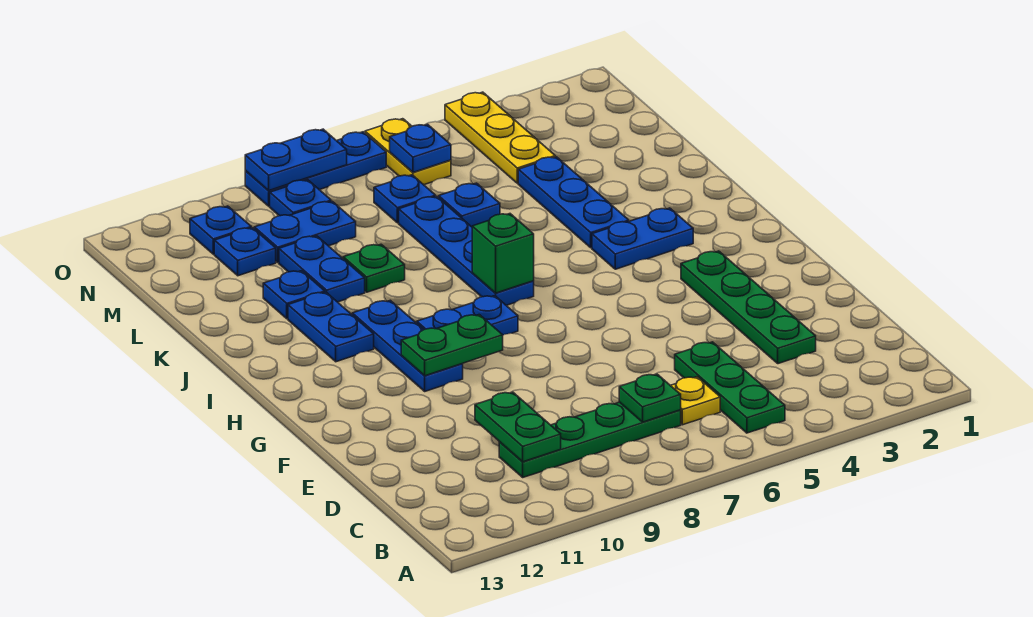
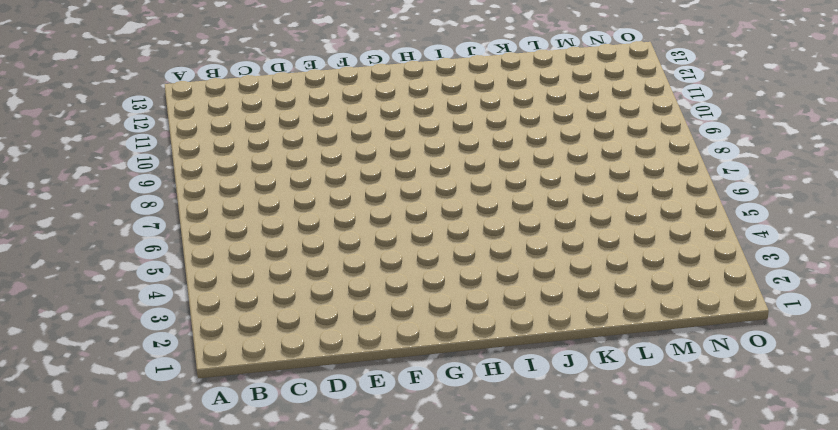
none -> green 1x3 plate [675,342,785,433]
none -> yellow 1x1 plate [670,377,720,425]
none -> green 1x4 plate [499,402,681,477]

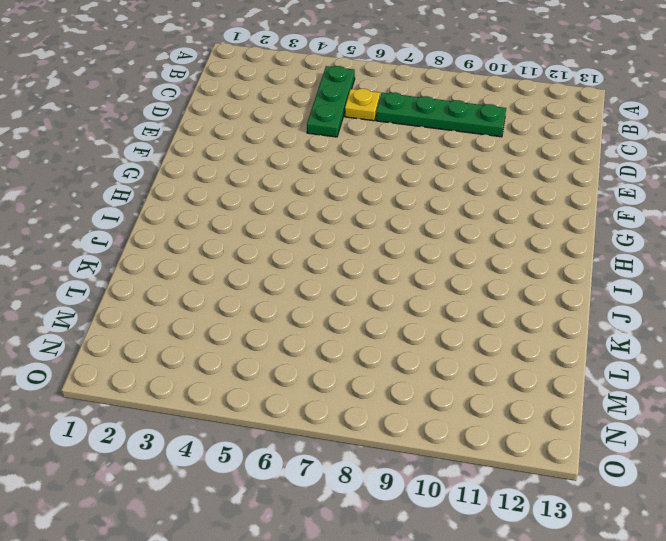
none -> green 1x4 plate [681,251,816,364]
none -> blue 1x3 plate [352,300,463,391]
none -> blue 1x2 plate [417,296,518,335]

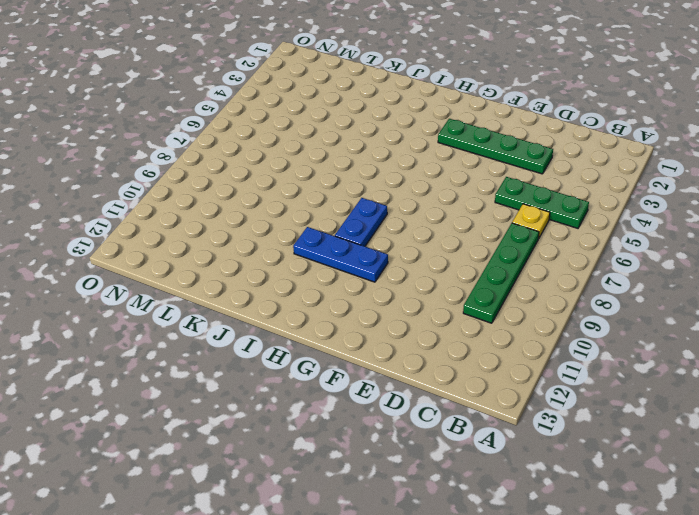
none -> blue 1x2 plate [592,208,693,269]
none -> blue 1x4 plate [399,196,534,305]
none -> blue 1x2 plate [288,292,374,362]

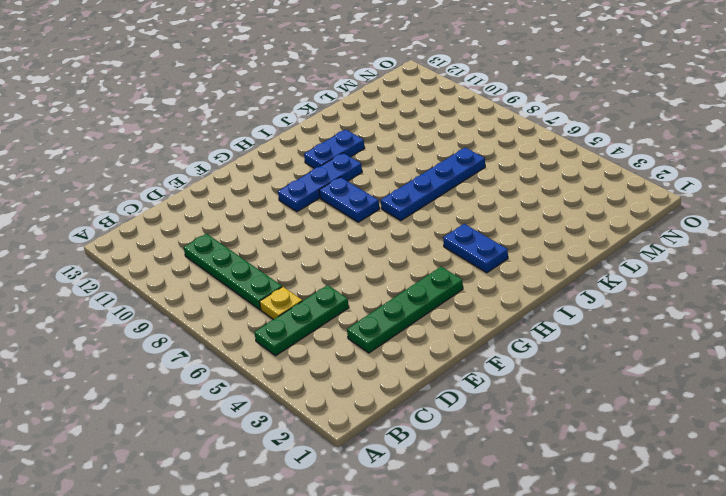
none -> blue 1x3 plate [518,157,629,248]
none -> green 1x1 plate [343,244,405,292]
none -> blue 1x2 plate [279,236,365,302]

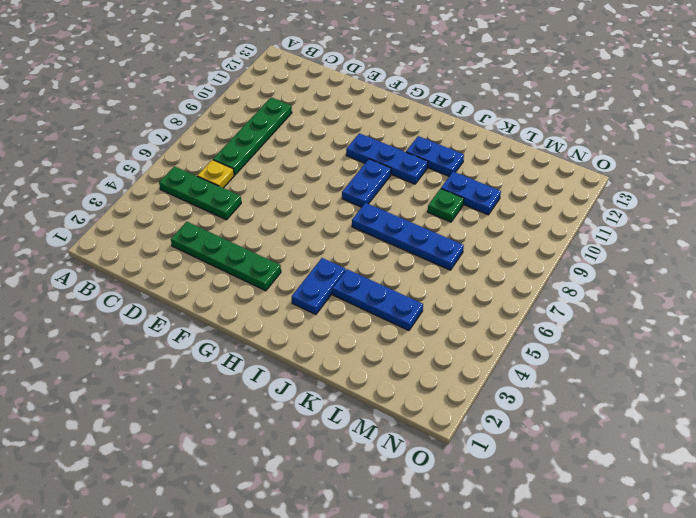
none -> blue 1x1 plate [263,271,325,319]
none -> blue 1x1 plate [439,183,500,227]
none -> yellow 1x3 plate [445,92,555,183]

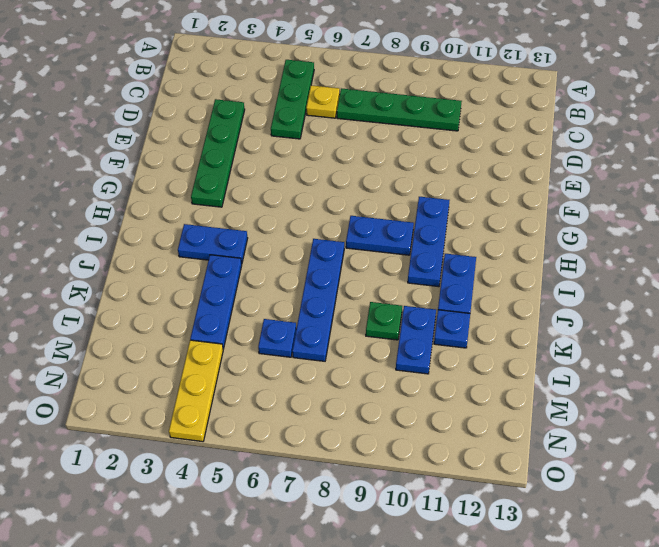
none -> blue 1x1 plate [374,175,435,223]
none -> blue 1x2 plate [254,201,356,262]
none -> blue 1x1 plate [214,228,276,276]

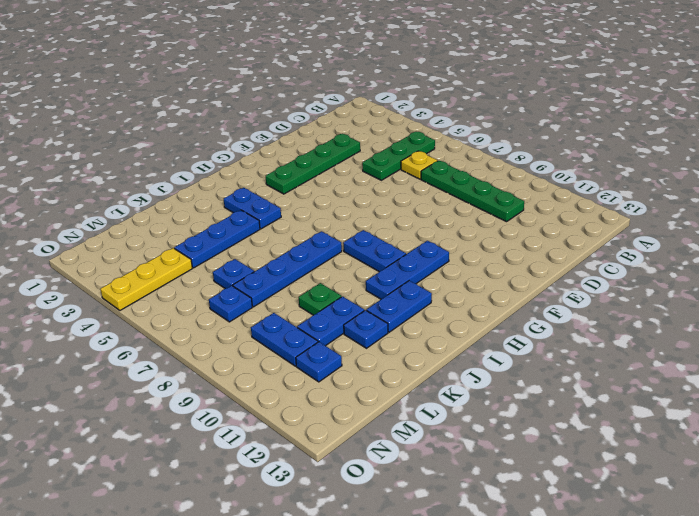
none -> yellow 1x2 plate [365,119,451,185]
none -> blue 1x1 plate [270,180,331,216]
none -> blue 1x1 plate [190,206,251,254]

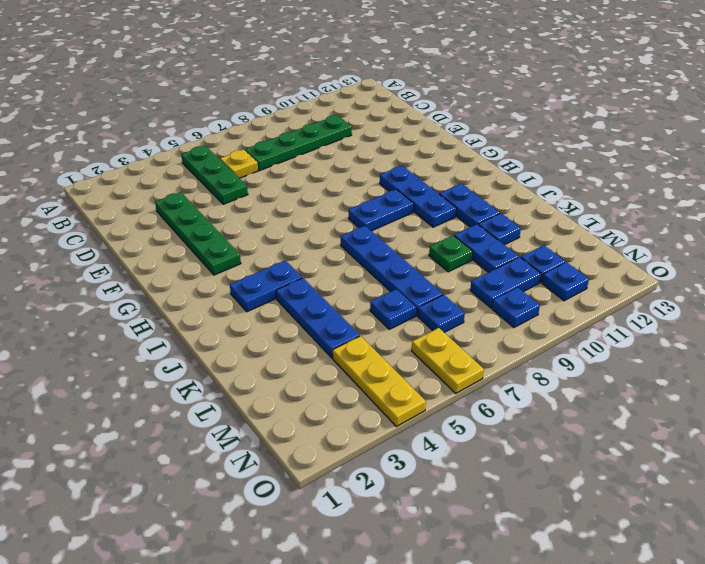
none -> blue 1x3 plate [245,132,386,206]
none -> green 1x1 plate [619,374,681,422]
none -> green 1x2 plate [475,392,561,462]

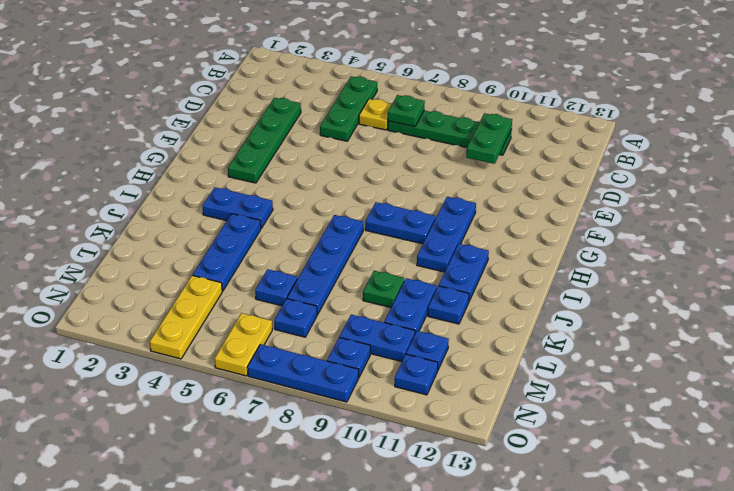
none -> green 1x2 plate [401,315,503,376]
none -> green 1x1 brick [472,214,534,293]
none -> blue 1x1 plate [390,124,451,172]

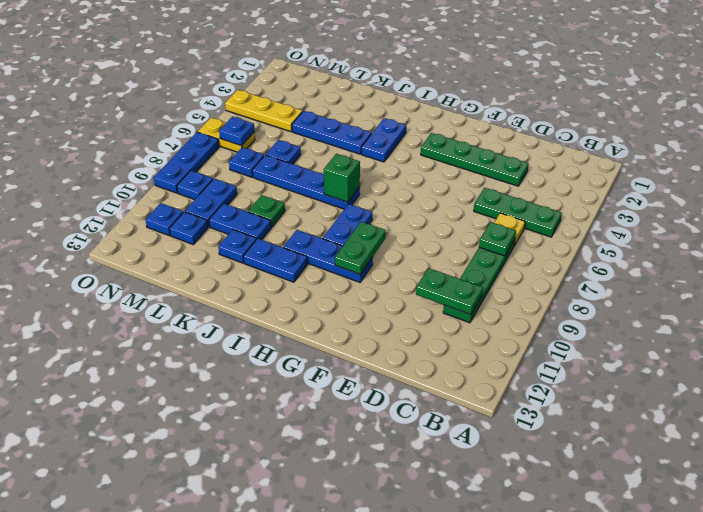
none -> blue 1x2 plate [245,129,347,191]

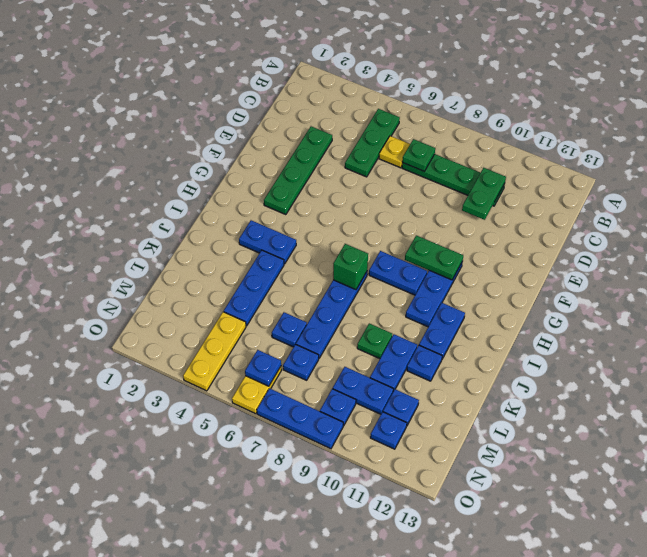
none -> blue 1x2 plate [245,129,347,191]

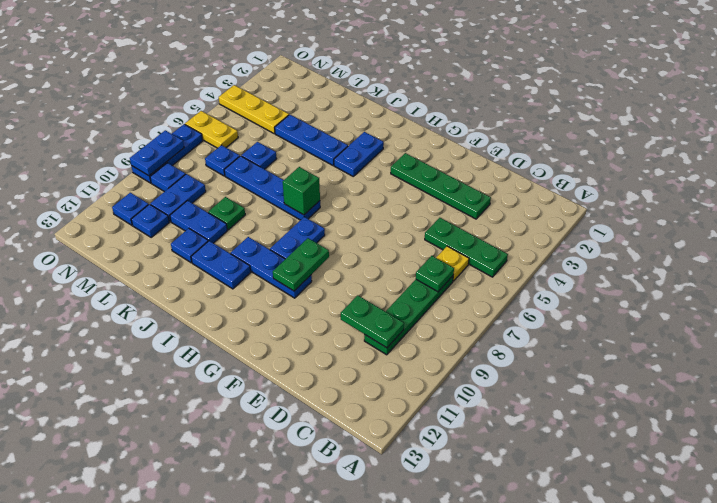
none -> blue 1x1 plate [390,124,451,172]

